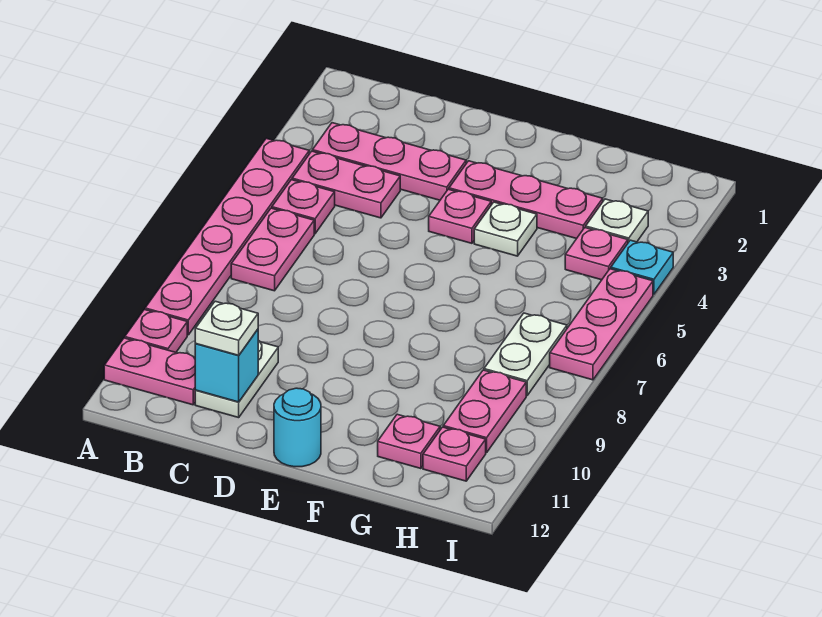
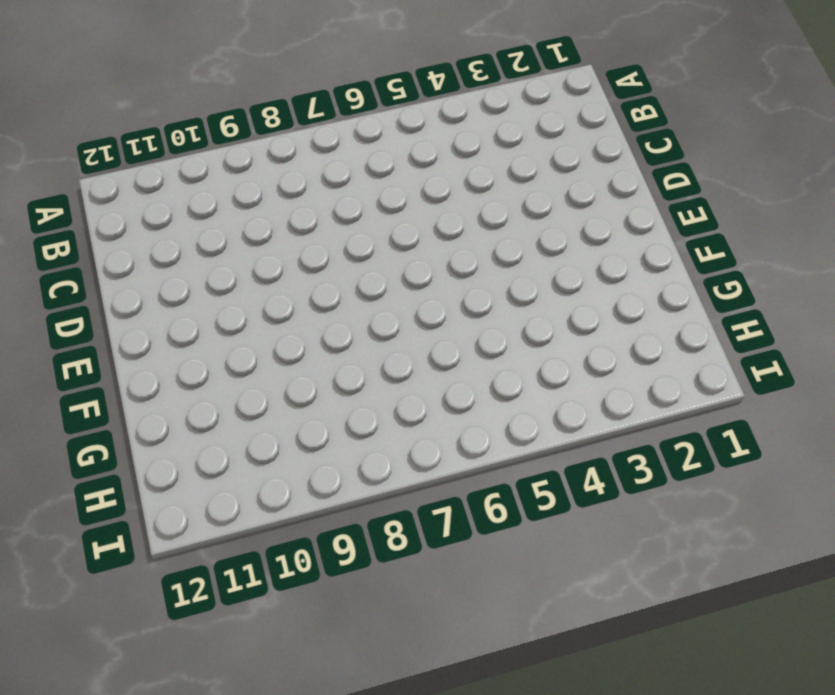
none -> pink 1x6 plate [145,138,309,335]
none -> pink 1x1 plate [125,310,187,352]
none -> pink 1x2 plate [104,338,196,405]

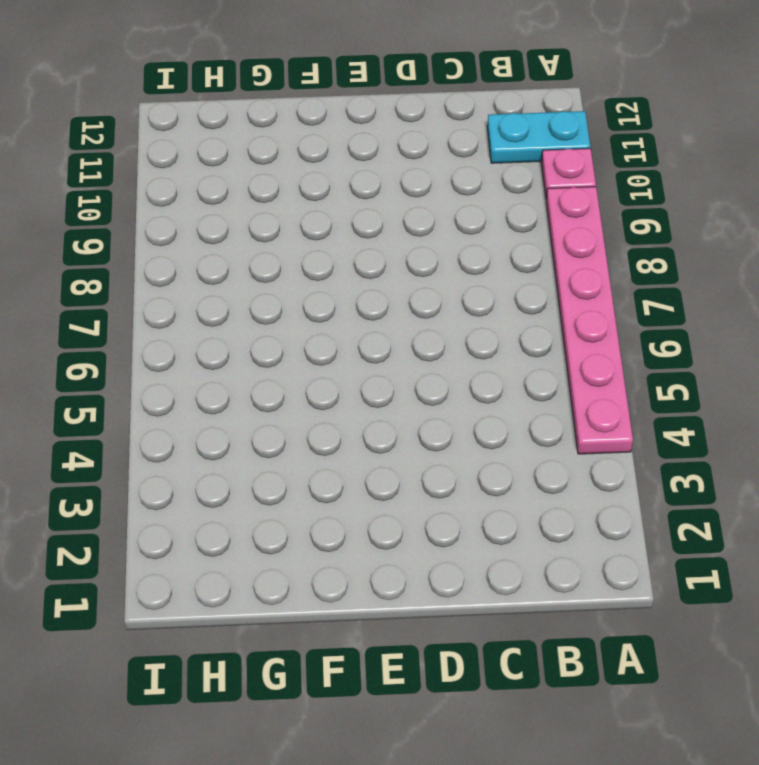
cyan 1x2 plate [487,111,590,163] -> pink 1x2 plate [104,338,196,405]
none -> pink 1x3 plate [313,123,466,200]
none -> pink 1x2 plate [292,151,400,218]
none -> pink 1x1 plate [272,180,335,234]

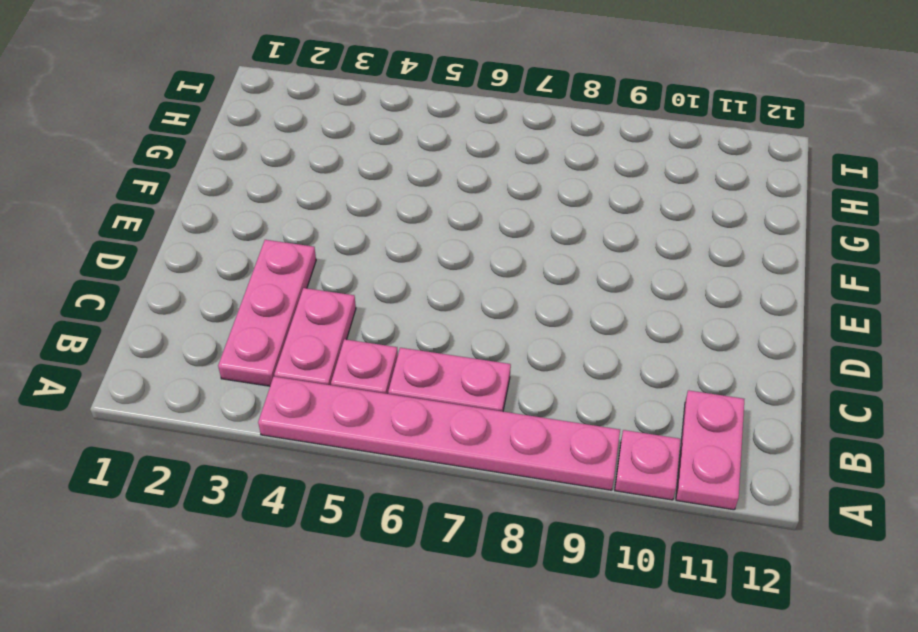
none -> white 1x2 plate [195,340,278,418]
none -> pink 1x3 plate [449,161,603,239]
none -> pink 1x1 plate [429,189,491,243]

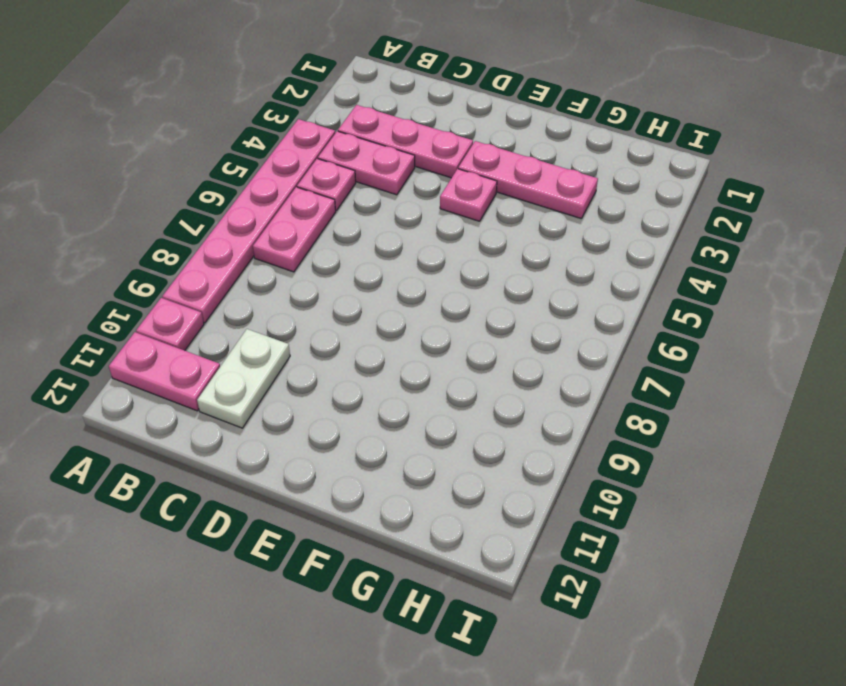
none -> cyan 1x1 round brick [274,388,321,467]
none -> white 1x1 plate [474,202,537,256]
none -> pink 1x1 plate [378,414,440,469]

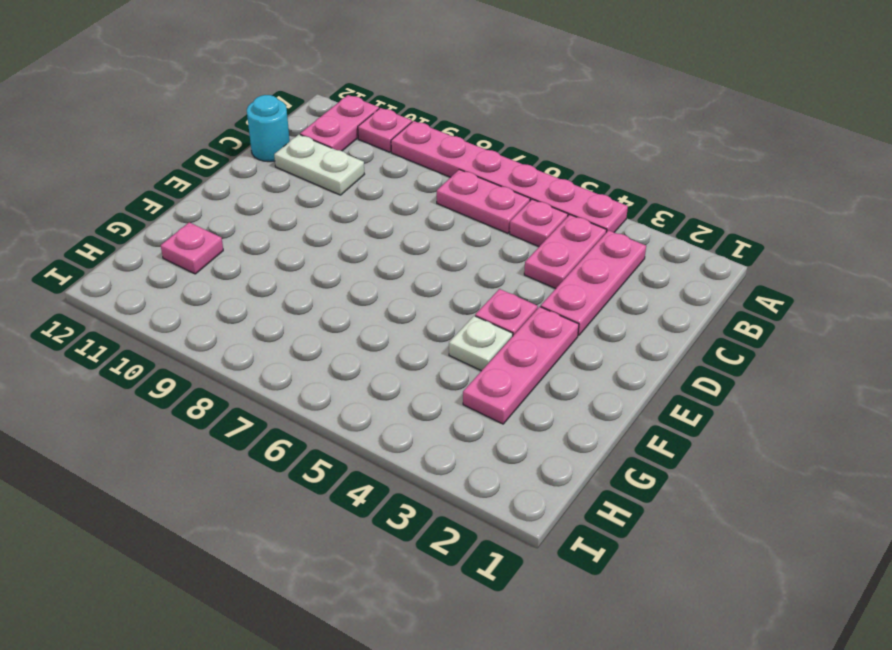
cyan 1x1 round brick [247,95,290,162] -> cyan 1x1 round brick moved to [274,388,321,467]
none -> white 1x1 plate [586,199,648,242]
none -> pink 1x1 plate [565,228,628,280]
none -> white 1x2 plate [484,313,567,396]

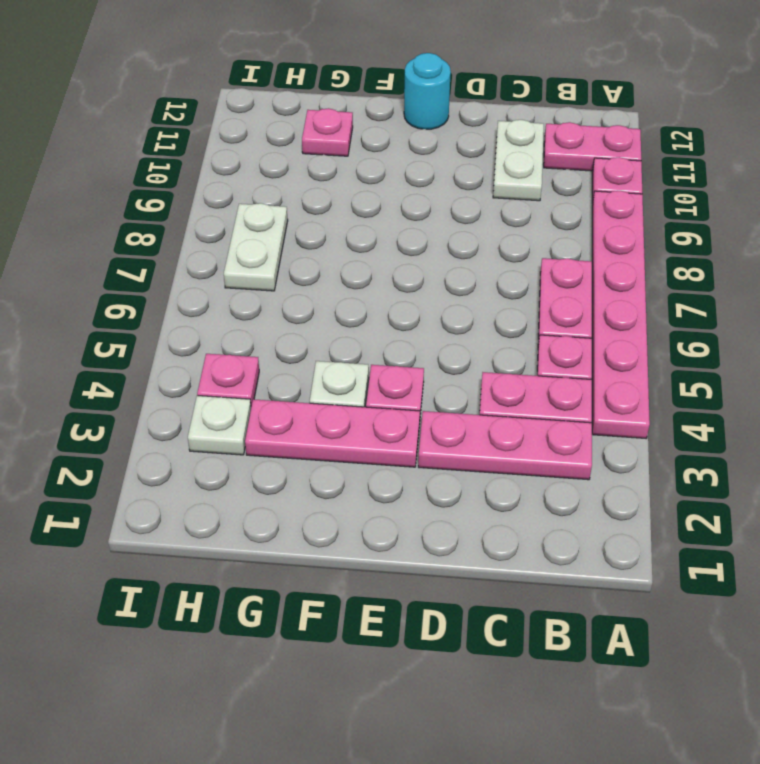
none -> pink 1x2 plate [443,370,526,453]
none -> pink 1x1 plate [423,427,486,481]
none -> cyan 1x1 plate [611,240,673,294]

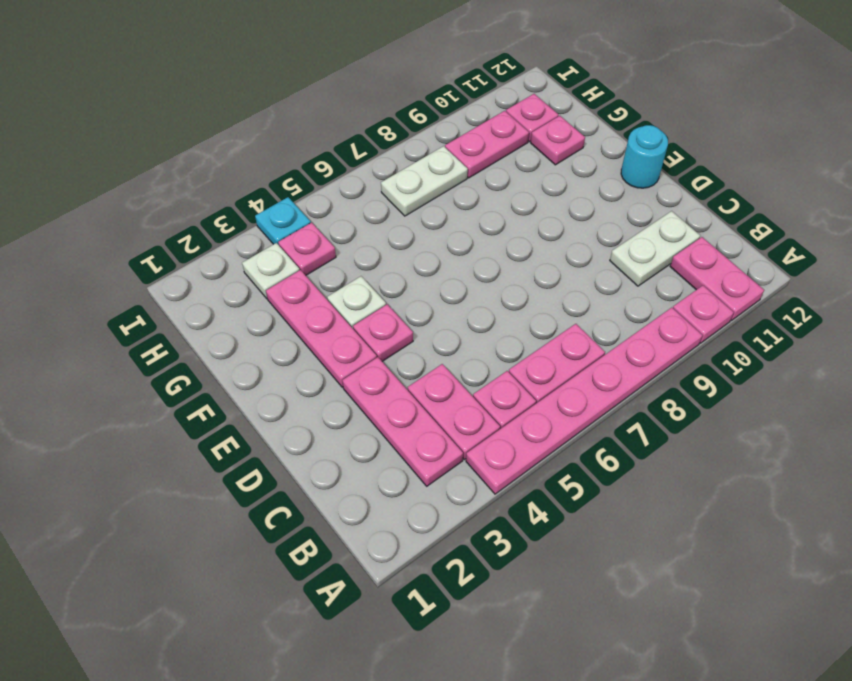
none -> pink 1x3 plate [550,269,653,380]
none -> cyan 1x1 brick [195,329,258,402]
none -> white 1x1 plate [195,301,258,355]

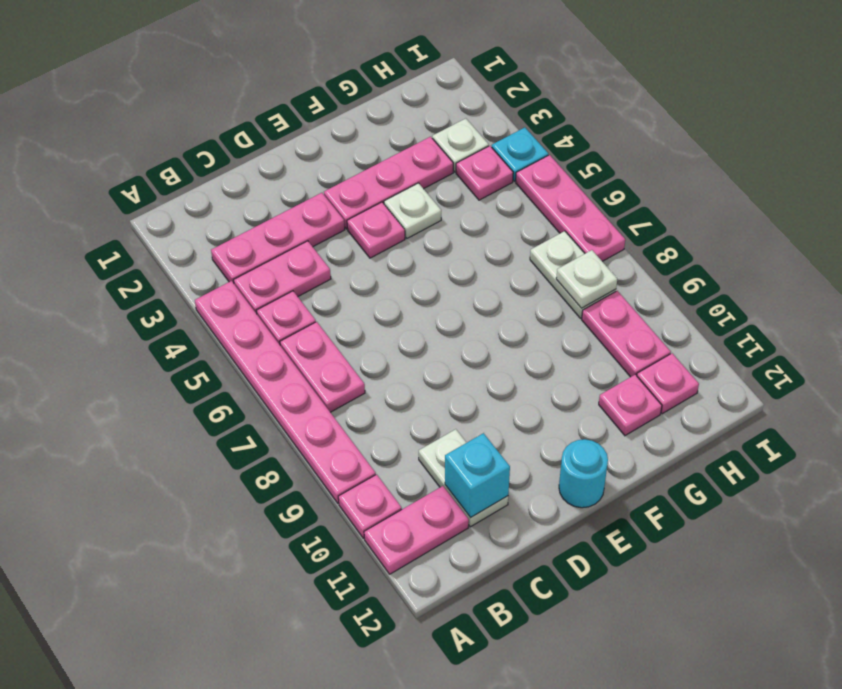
white 1x1 plate [556,250,617,308] -> white 1x1 plate moved to [195,301,258,355]

